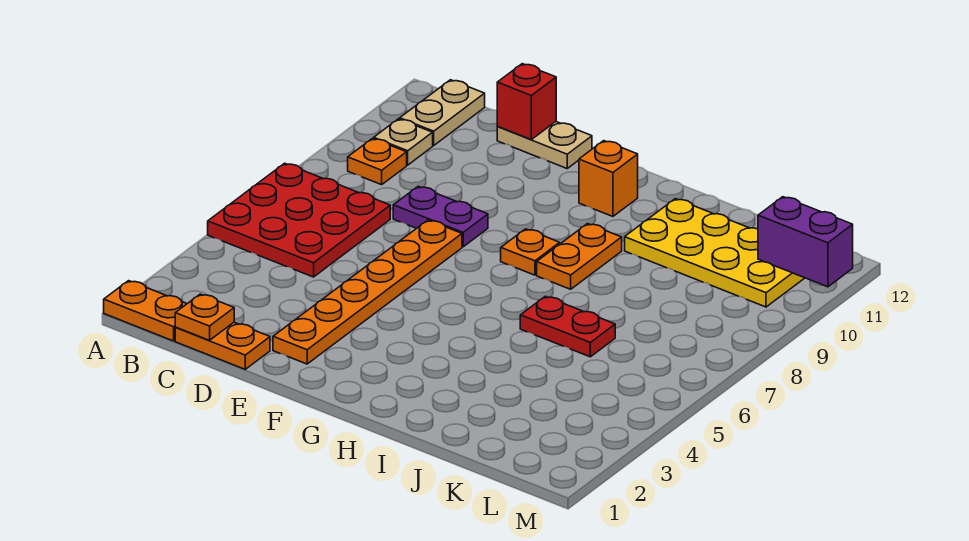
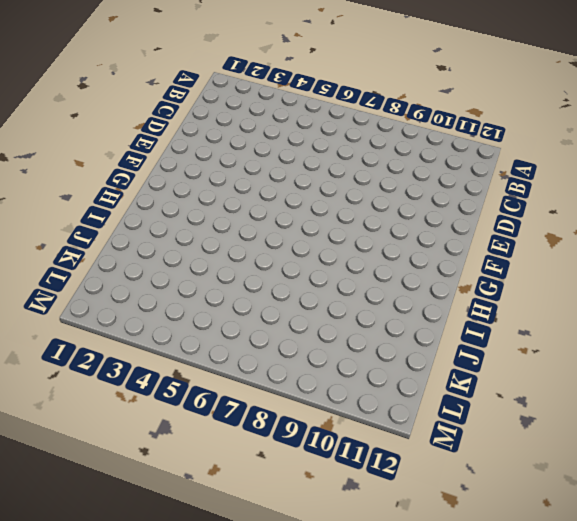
none -> orange 1x2 plate [104,281,187,341]
none -> red 3x3 plate [208,163,390,277]
none -> orange 1x1 plate [348,138,407,185]

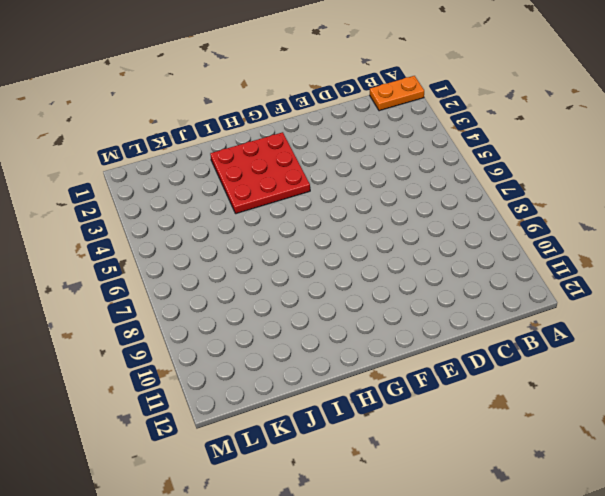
red 3x3 plate [210,132,310,214] -> red 3x3 plate moved to [208,163,390,277]
none -> orange 1x1 plate [348,138,407,185]
none -> tan 1x1 plate [374,119,433,165]
none -> tan 1x2 plate [400,80,485,145]

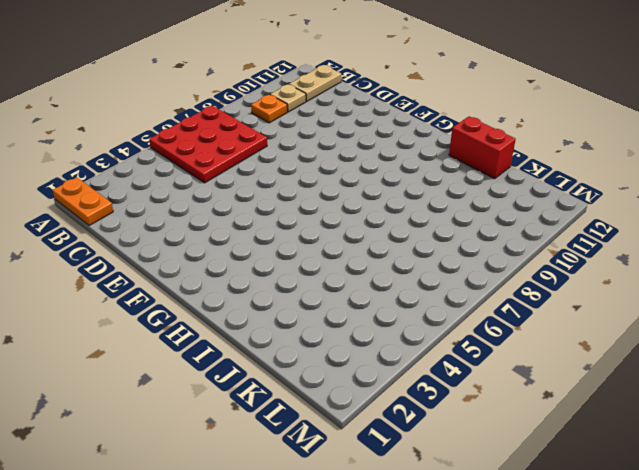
red 1x2 brick [449,117,516,179] -> none
none -> orange 1x2 plate [175,322,270,369]
none -> purple 1x2 plate [393,186,488,247]
none -> tan 1x2 plate [497,122,592,168]

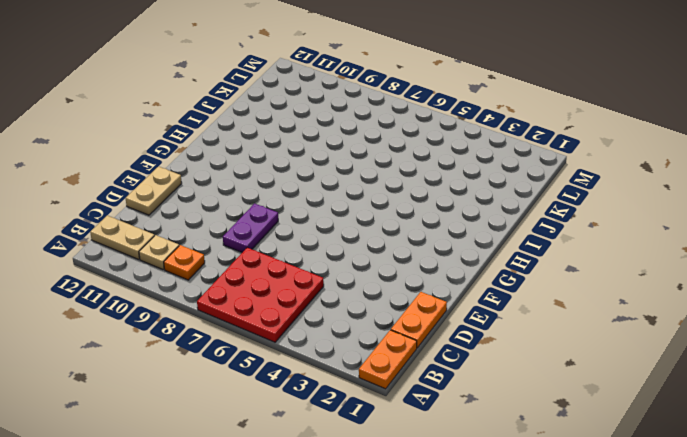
none -> orange 1x6 plate [273,220,462,364]
none -> orange 1x1 plate [501,229,560,275]
none -> orange 1x1 brick [579,141,638,216]

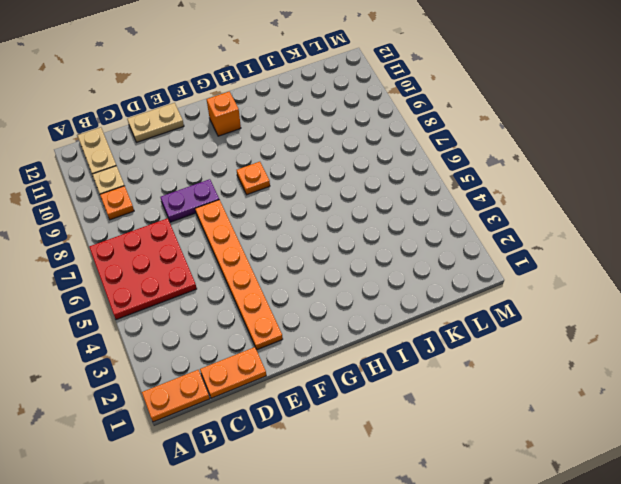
none -> orange 1x2 plate [537,224,622,289]
none -> red 1x2 plate [520,296,615,357]
none -> yellow 2x4 plate [625,199,804,307]

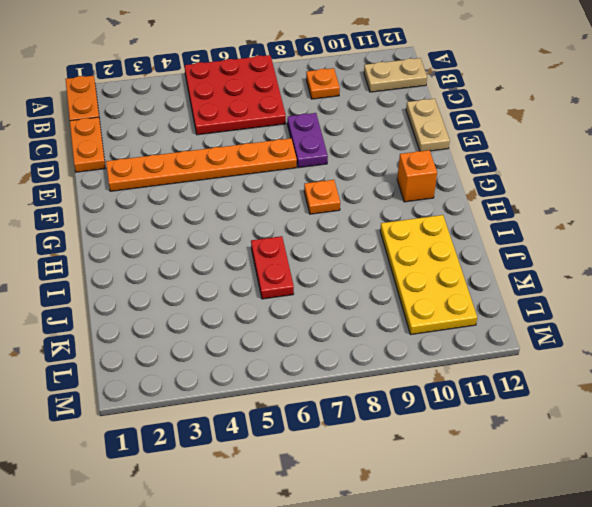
none -> tan 1x1 plate [374,119,433,165]
none -> orange 1x2 plate [537,224,622,289]
none -> orange 1x1 plate [175,294,234,340]

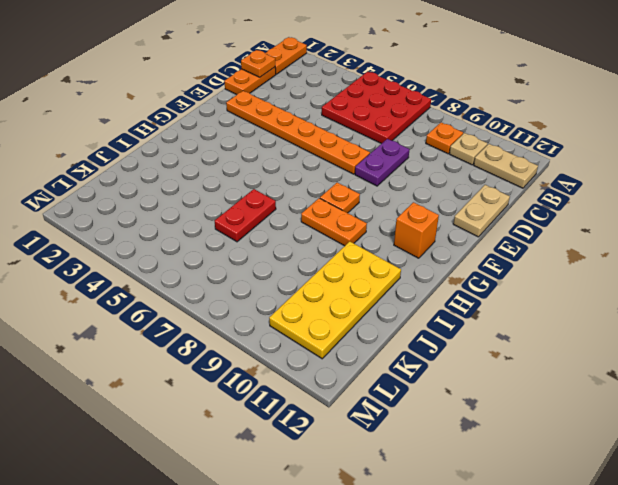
none -> red 1x1 brick [497,64,556,139]
none -> purple 1x2 brick [758,197,853,287]

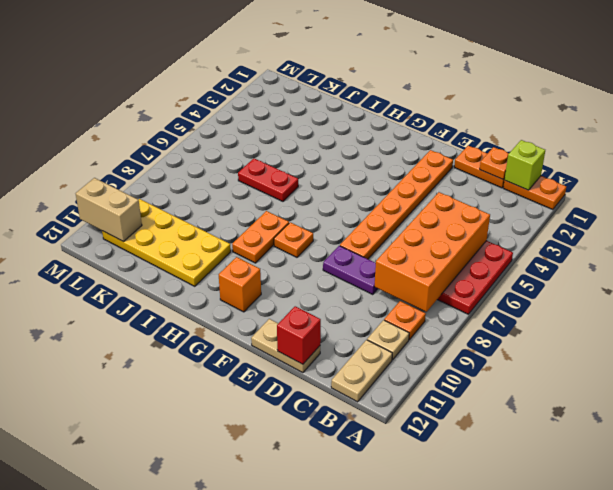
lime 1x1 brick [505,140,545,190] -> none
orange 2x4 brick [374,192,490,312] -> none
tan 1x2 brick [76,178,142,242] -> purple 1x2 brick [758,197,853,287]

